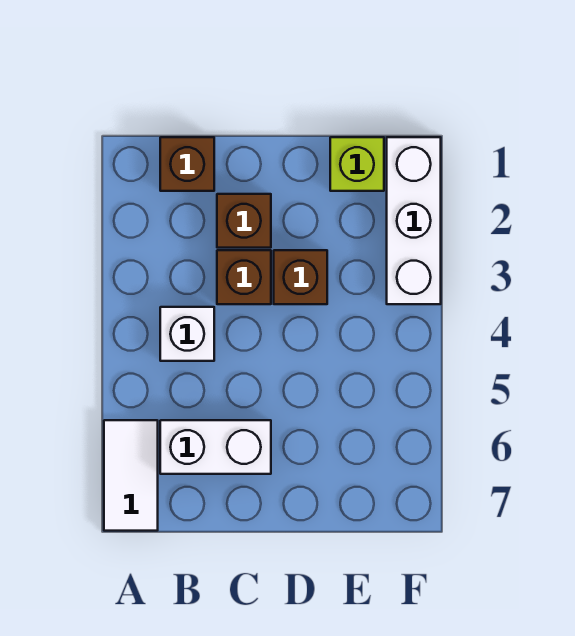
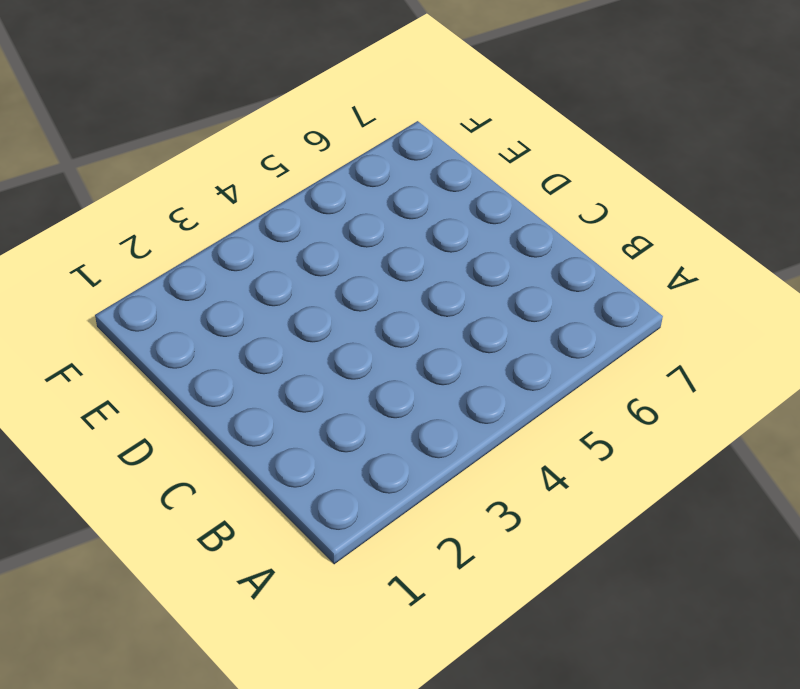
none -> white 1x2 tile [104,420,158,531]
none -> brown 1x1 brick [160,137,214,191]

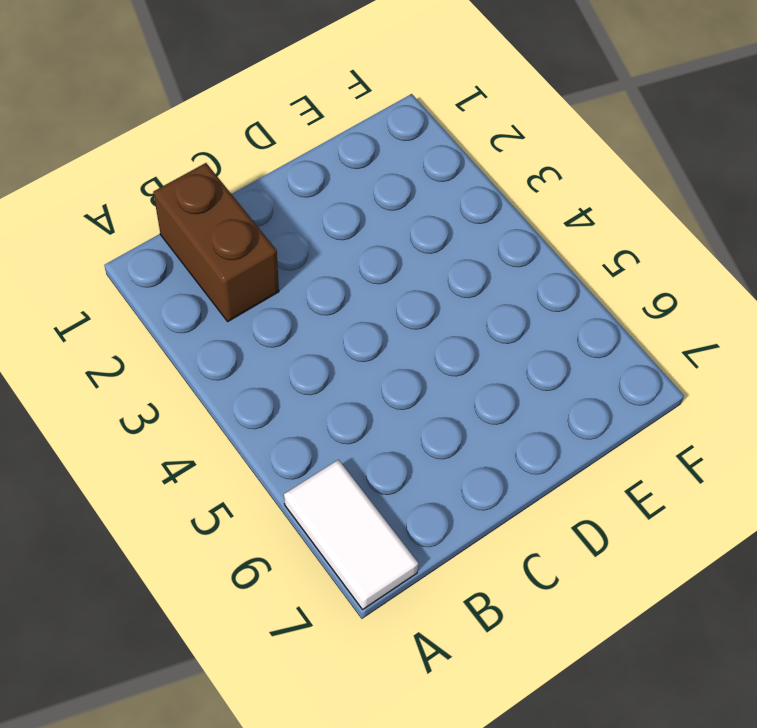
brown 1x2 brick [153,163,279,321] -> brown 1x1 brick [160,137,214,191]
none -> white 1x1 brick [160,307,214,361]
none -> white 1x2 brick [160,420,271,474]

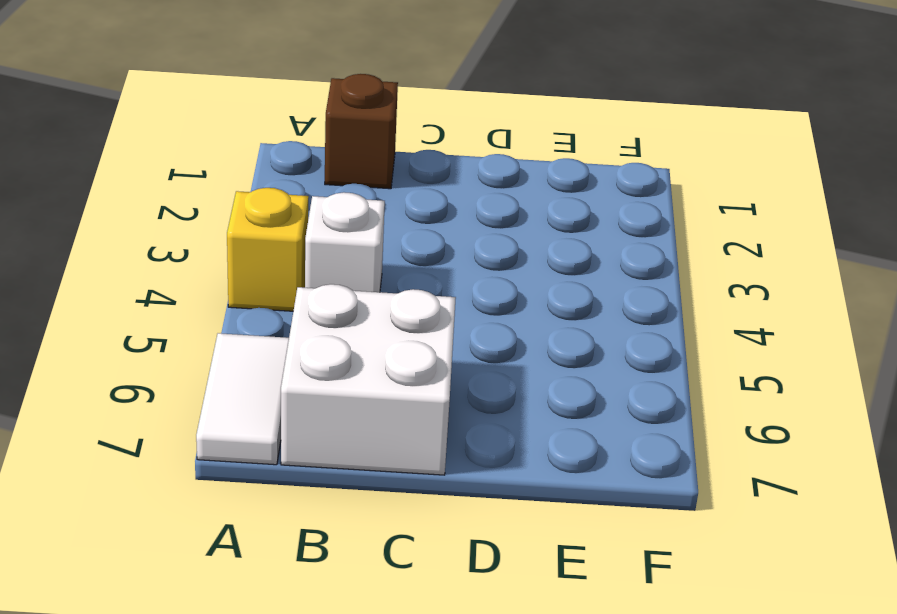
yellow 1x1 brick [227,188,309,311] -> none
white 2x2 brick [281,284,456,475] -> white 1x2 brick [160,420,271,474]
none -> brown 1x1 brick [217,194,271,248]
none -> brown 1x1 brick [217,250,271,304]

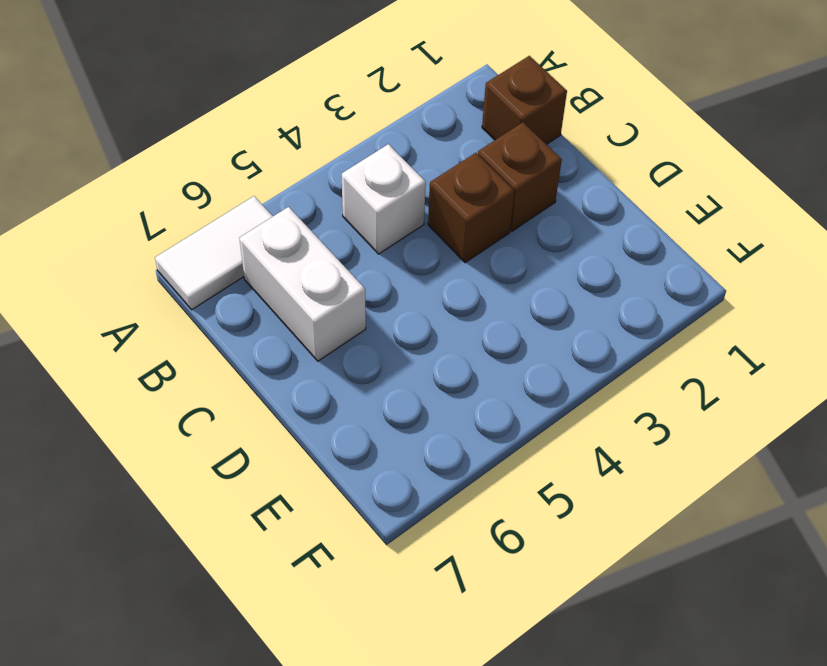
none -> brown 1x1 brick [274,250,327,304]
none -> lime 1x1 brick [330,137,384,191]

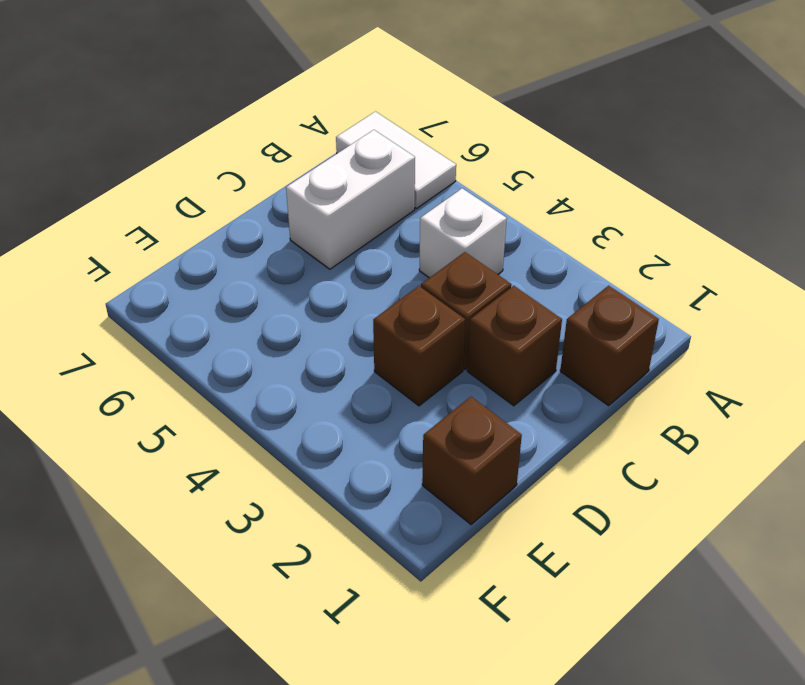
brown 1x1 brick [422,397,522,524] -> lime 1x1 brick [330,137,384,191]
none -> white 1x3 brick [387,137,441,304]

